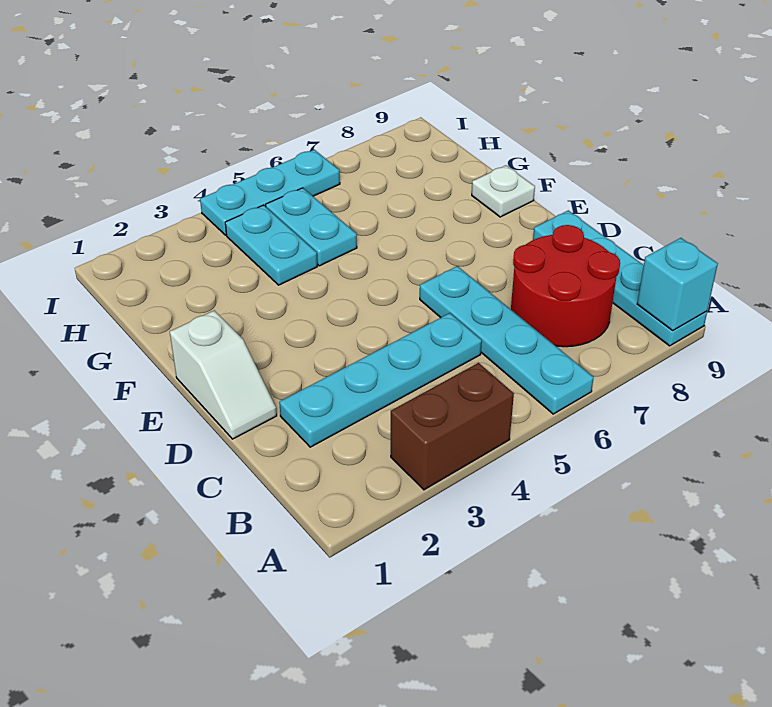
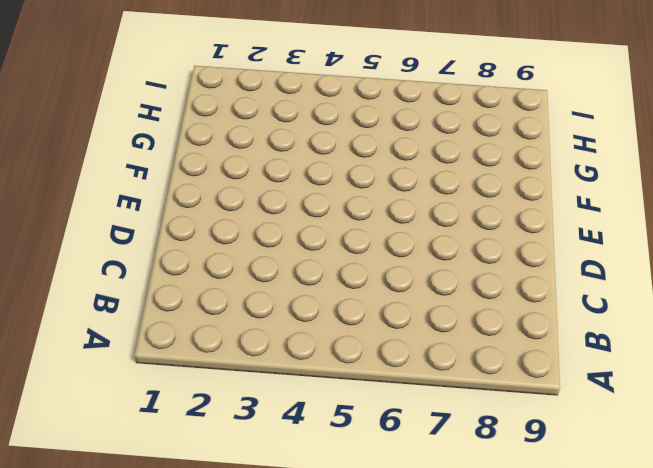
none -> brown 1x2 brick [391,363,514,490]
none -> cyan 1x4 plate [420,266,594,414]

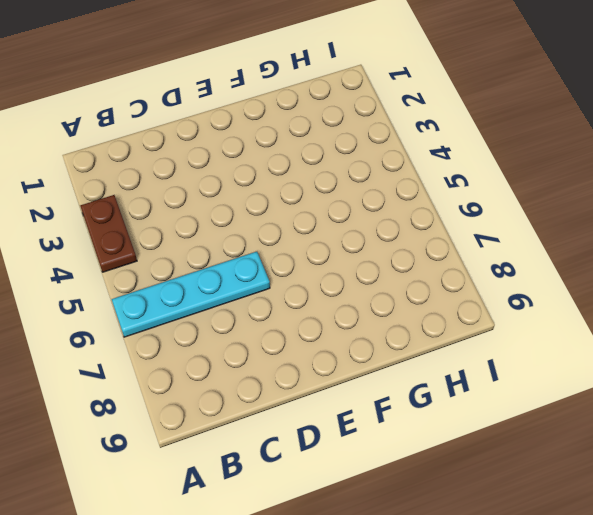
brown 1x2 plate [80,195,137,272] -> brown 1x2 brick [391,363,514,490]
none -> cyan 1x4 plate [533,210,707,346]
none -> red 2x2 round brick [511,225,620,347]

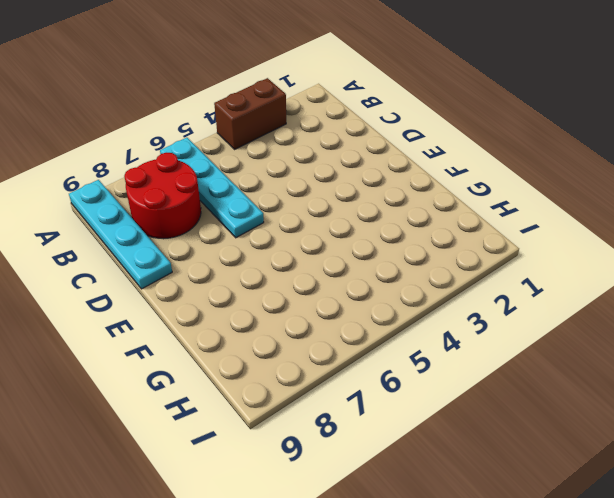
none -> cyan 1x4 plate [279,313,482,447]
none -> white 1x2 slope [170,310,277,439]

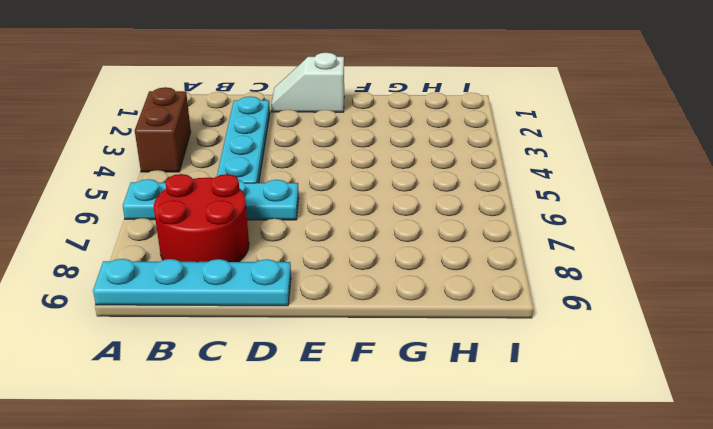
none -> white 1x1 plate [472,165,535,217]
none -> cyan 1x2 plate [225,205,317,285]

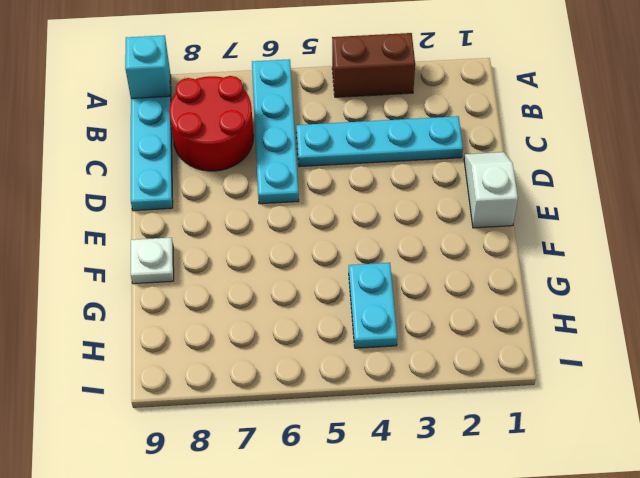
none -> cyan 1x2 plate [266,188,357,266]
none -> cyan 1x3 plate [200,150,340,235]

